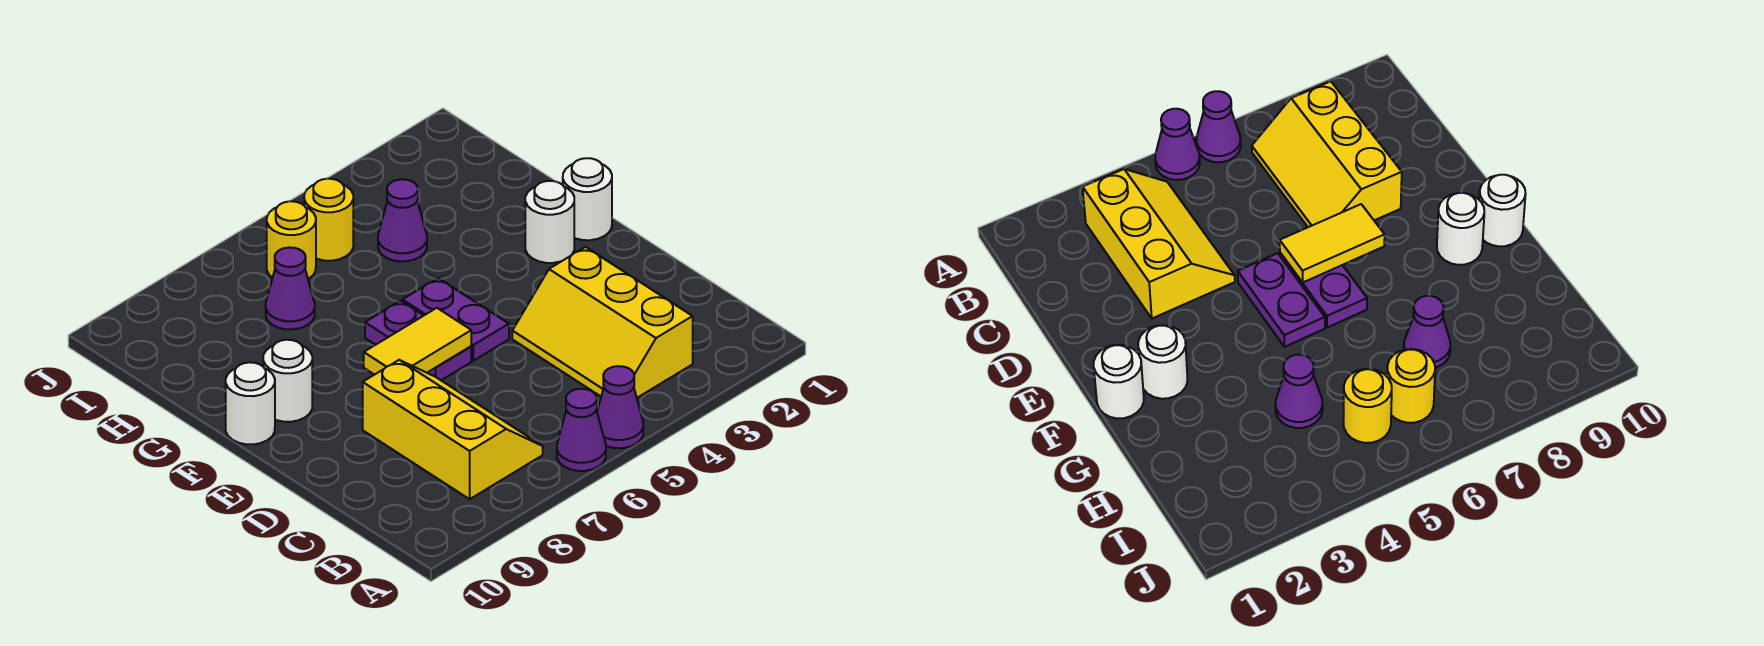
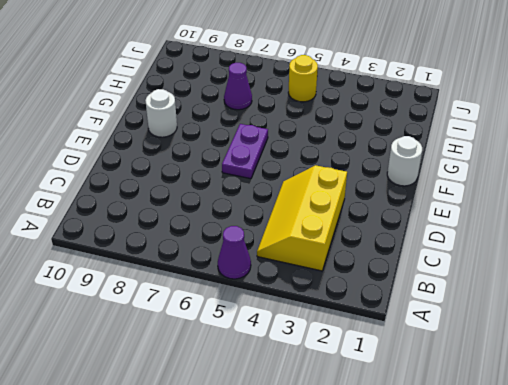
none -> purple 1x1 cone [557,389,606,471]
none -> yellow 2x3 slope [363,360,543,499]
none -> purple 1x2 plate [402,278,509,361]

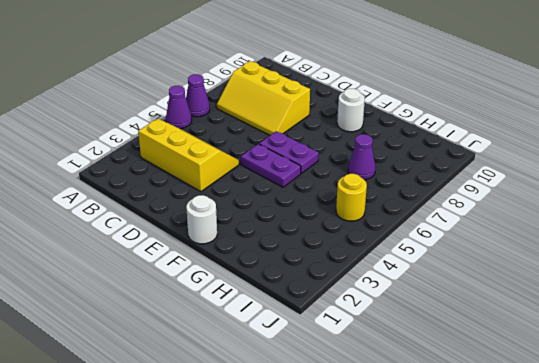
none -> white 1x1 round brick [525,181,574,263]
none -> white 1x1 round brick [226,362,275,444]
none -> purple 1x1 cone [378,179,427,261]

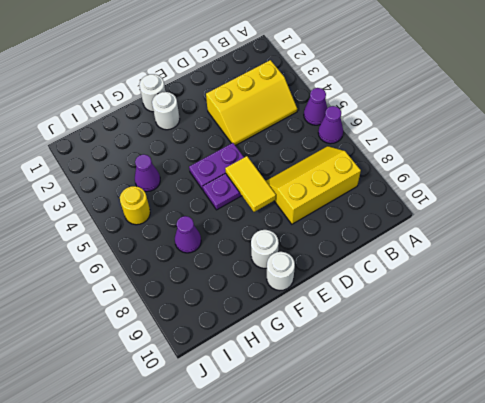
none -> yellow 1x1 round brick [267,201,316,279]

